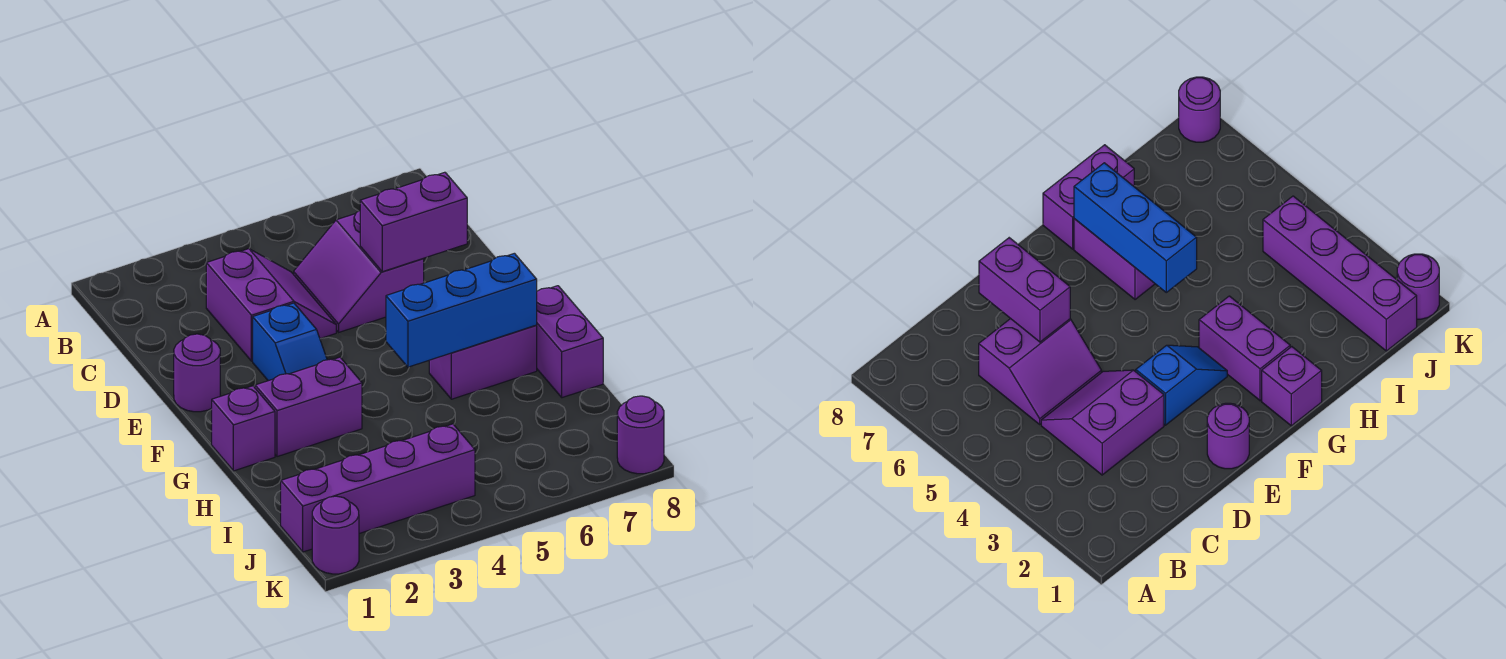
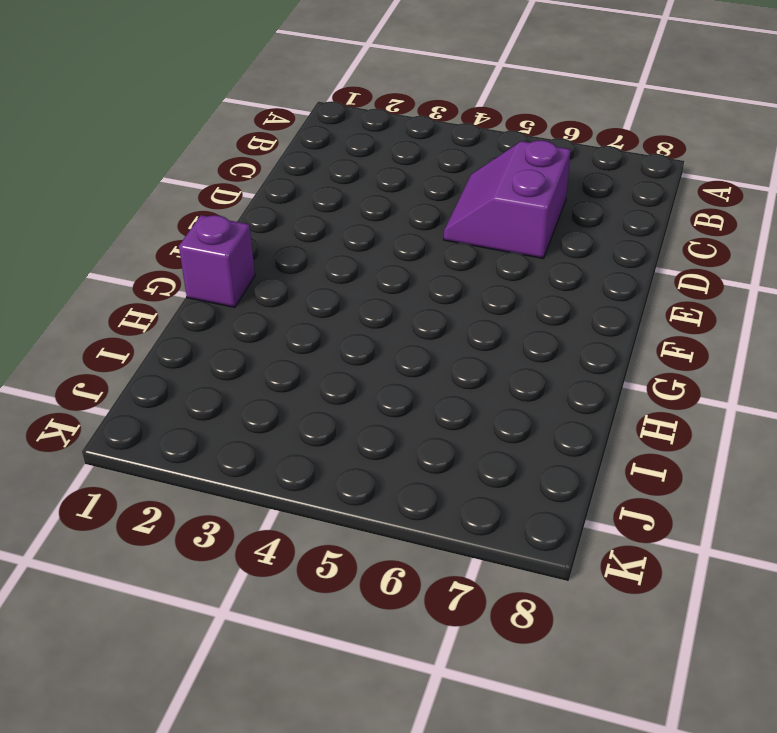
none -> purple 2x2 slope [206,249,336,361]
none -> purple 1x1 round brick [174,334,220,412]
none -> blue 1x2 slope [253,303,327,381]

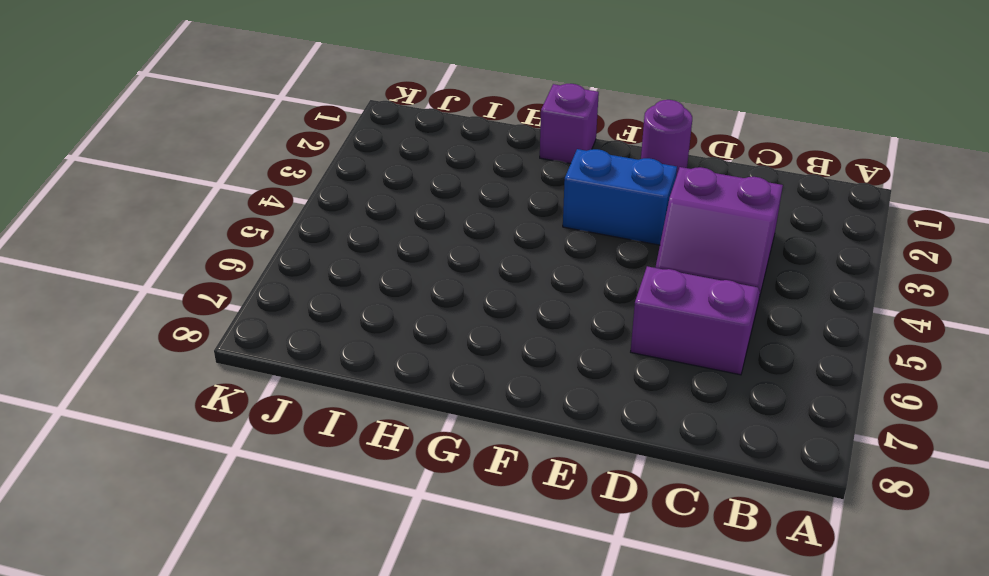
blue 1x2 brick [563,149,677,245] -> blue 1x2 slope [253,303,327,381]
none -> purple 1x2 brick [255,357,362,457]
none -> purple 1x2 brick [429,325,537,399]
none -> purple 1x2 brick [536,286,603,398]

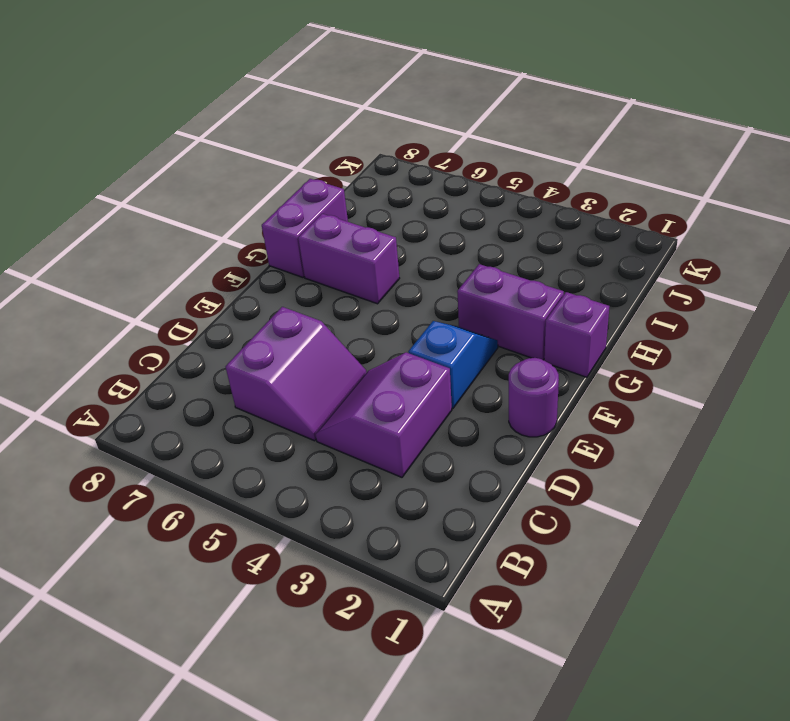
none -> purple 1x4 brick [281,424,475,552]
none -> purple 1x1 round brick [312,496,359,574]
none -> purple 1x1 round brick [617,396,664,474]

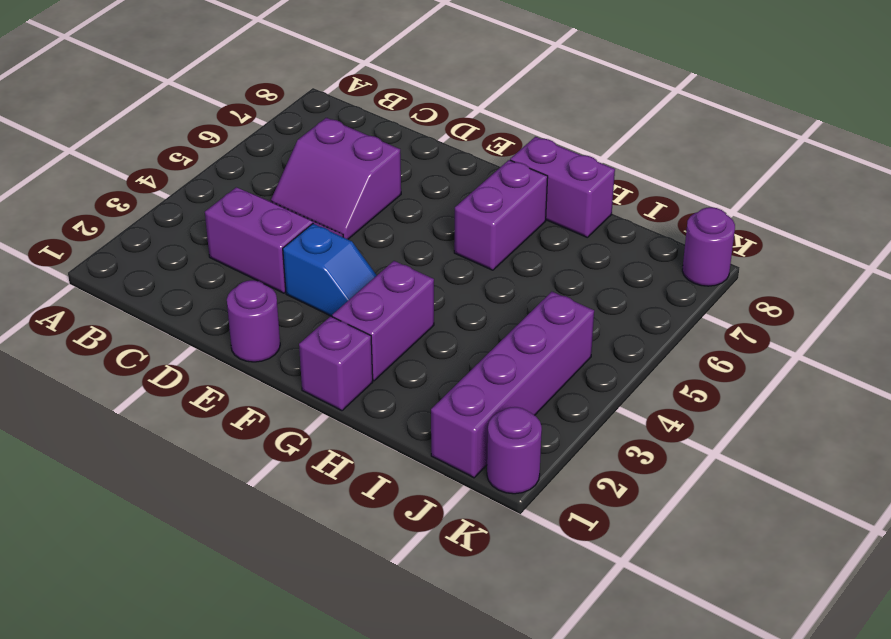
none -> purple 1x2 brick [360,172,467,272]
none -> blue 1x3 brick [386,253,537,367]

